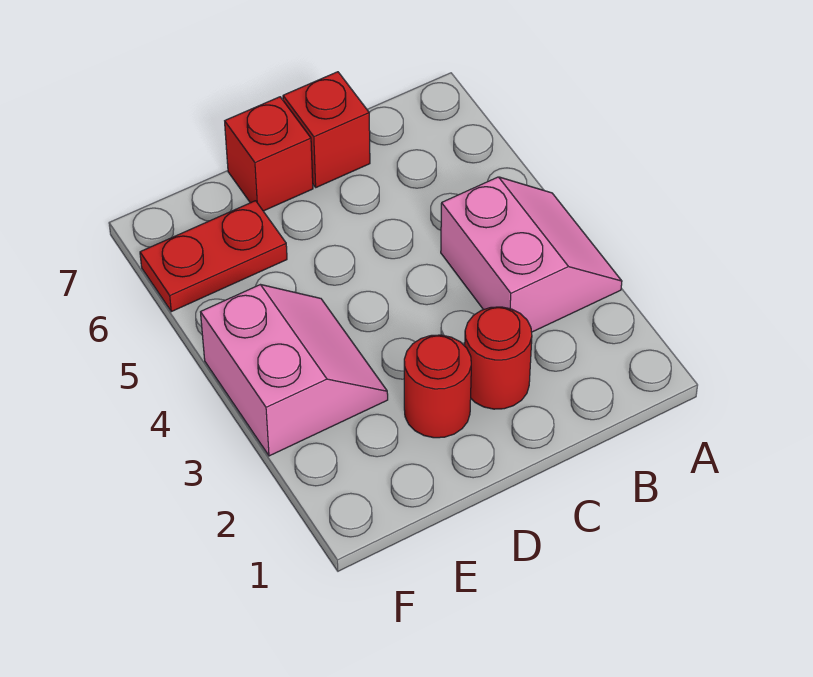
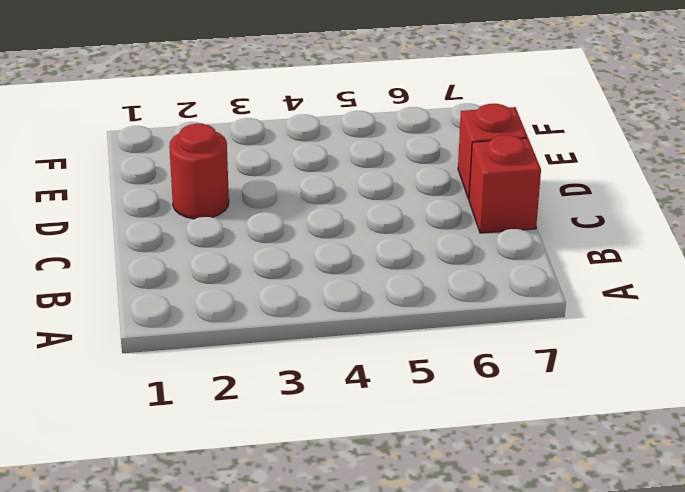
none -> pink 2x2 slope [441,177,622,332]
none -> red 1x1 round brick [465,307,532,409]

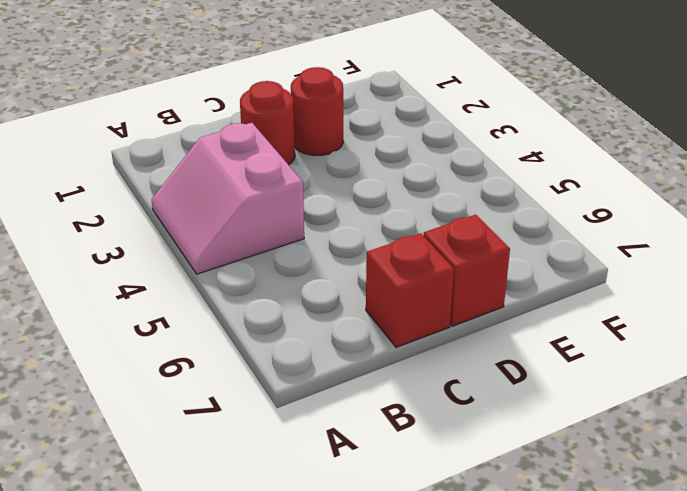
none -> pink 2x2 slope [201,285,388,456]
none -> red 1x2 plate [140,201,287,312]

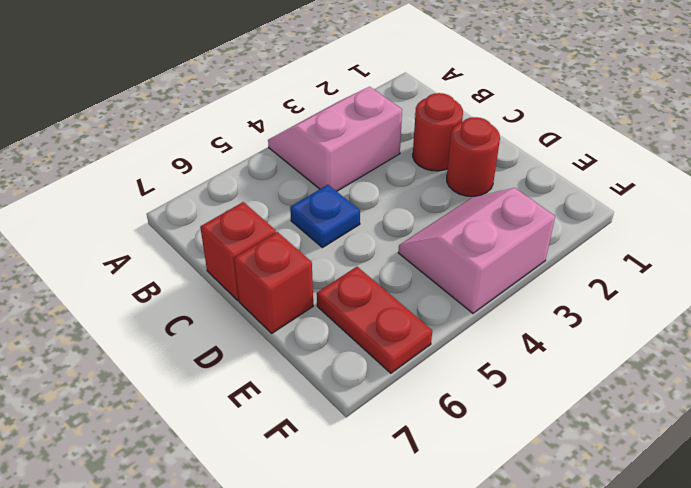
blue 1x1 plate [290,185,360,248] -> none

